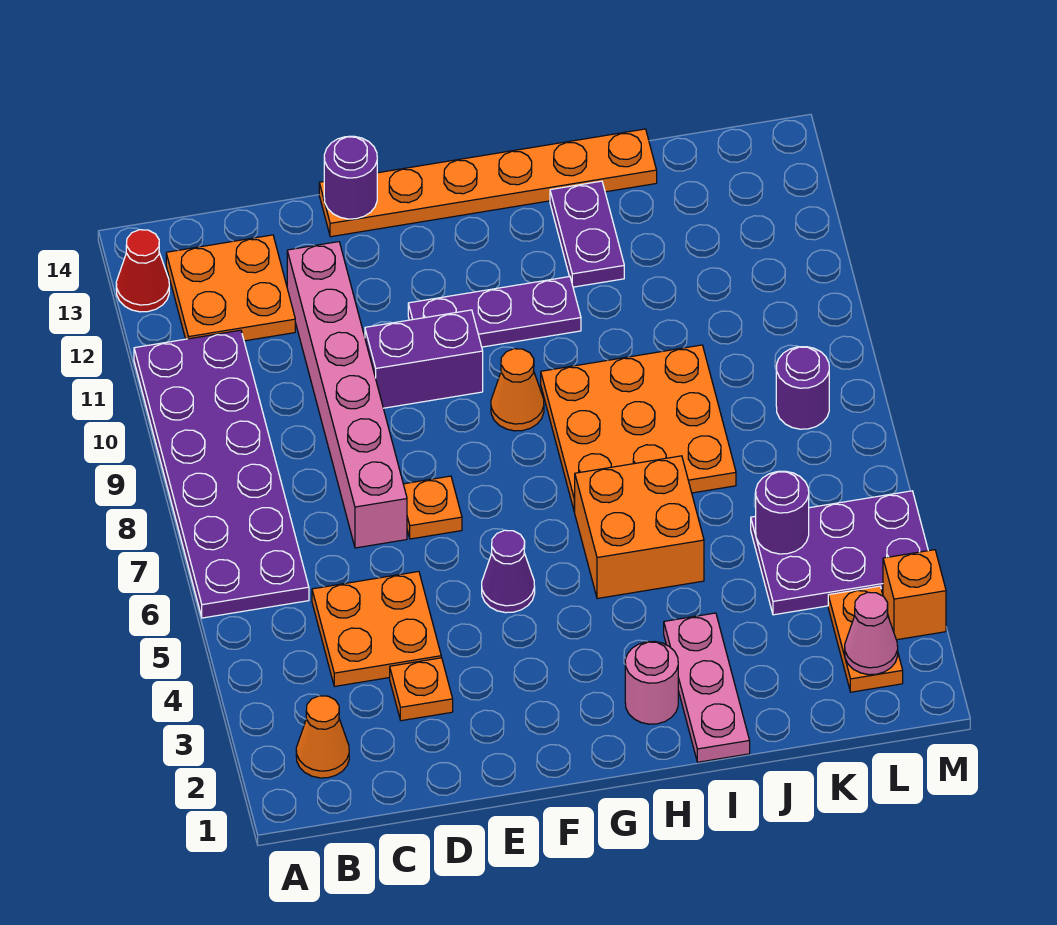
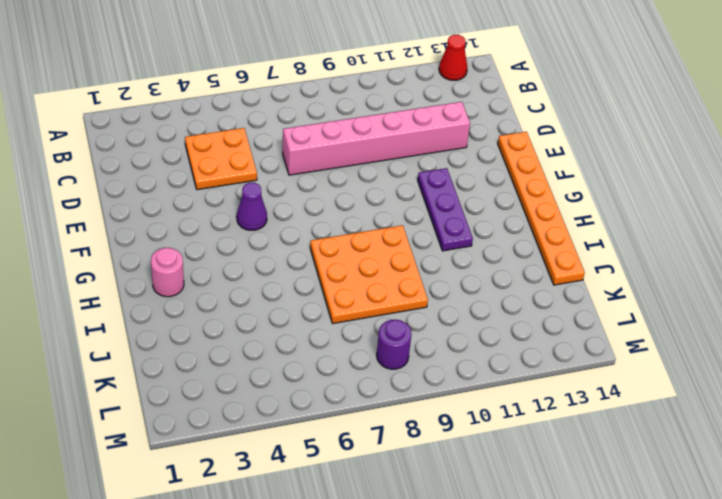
none -> purple 2x6 plate [134,330,309,618]
none -> orange 1x1 cone [296,696,349,778]
none -> orange 2x2 plate [166,235,295,341]

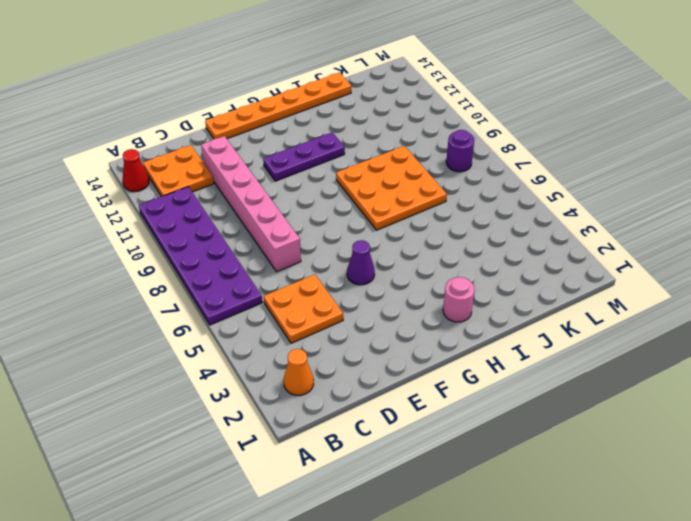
none -> orange 1x1 plate [390,658,453,721]
none -> orange 1x1 plate [403,476,462,539]
none -> purple 1x2 brick [365,310,483,408]

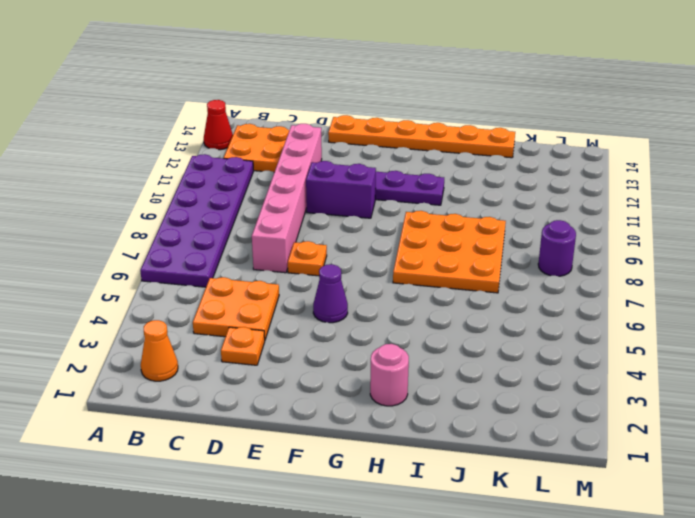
none -> orange 1x1 cone [491,349,544,431]
none -> orange 2x2 brick [575,456,704,599]
none -> pink 1x3 plate [664,613,750,762]

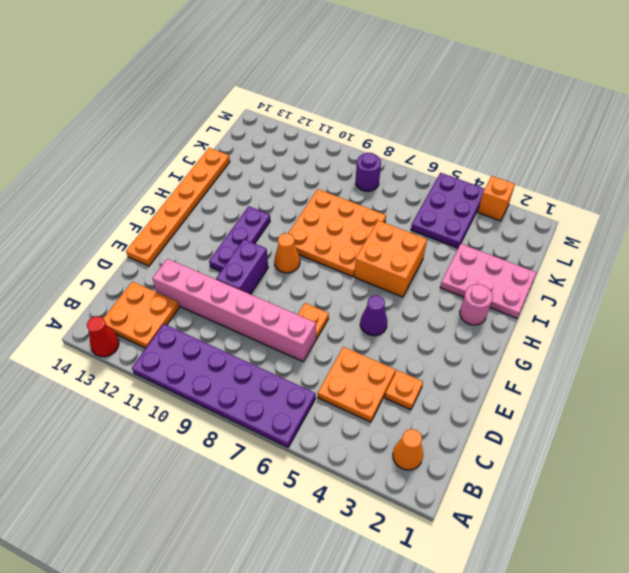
pink 2x3 plate [440,244,536,318] -> pink 1x3 plate [664,613,750,762]
none -> purple 1x2 plate [550,181,624,287]
none -> orange 1x2 plate [828,586,903,692]
none -> purple 1x1 round brick [324,136,377,219]

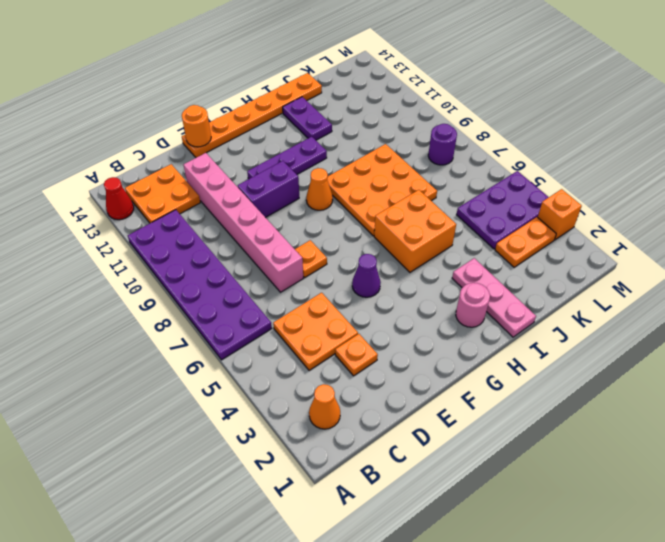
orange 1x1 round brick [182,105,211,147] -> purple 1x1 round brick [324,136,377,219]
orange 1x2 plate [495,217,556,267] -> orange 1x2 plate turned to [828,586,903,692]
none -> purple 1x1 round brick [756,471,809,554]
none -> pink 1x1 cone [845,592,898,675]

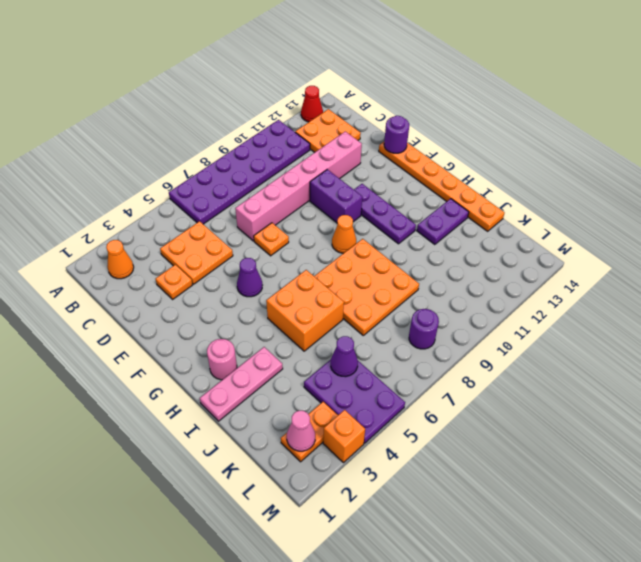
purple 1x1 cone [331,336,358,377] -> purple 1x1 round brick [756,471,809,554]

